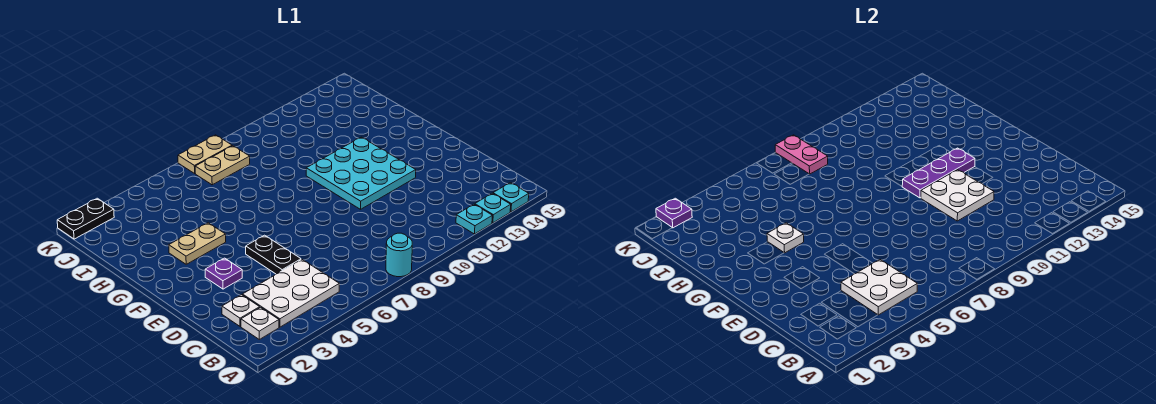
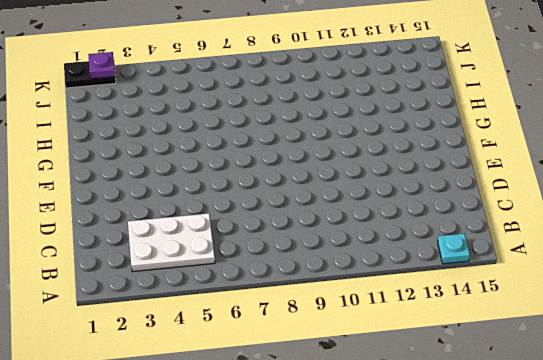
none -> cyan 1x1 round brick [386,233,412,277]
none -> cyan 1x1 plate [456,204,492,234]
none -> cyan 1x1 plate [475,193,511,223]

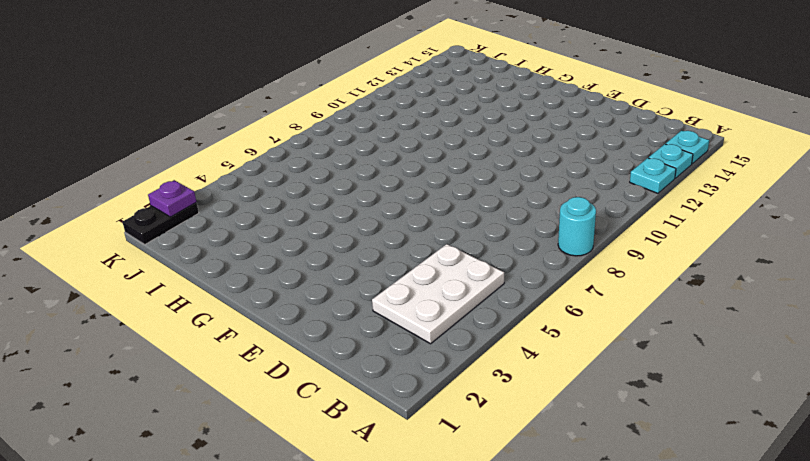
none -> white 1x1 plate [241,307,279,339]
none -> white 1x1 plate [222,295,260,326]
none -> black 1x2 plate [246,235,301,274]

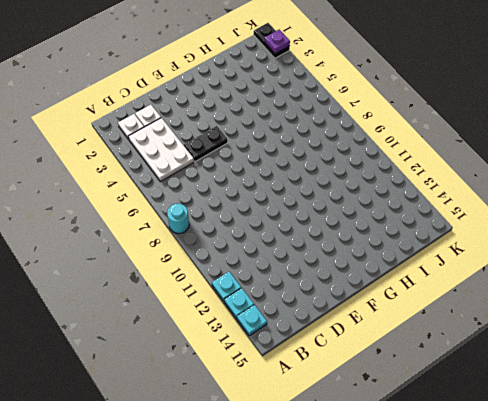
none -> purple 1x1 plate [205,258,242,289]
none -> cyan 3x3 plate [306,137,416,209]
none -> tan 1x2 plate [169,223,226,264]

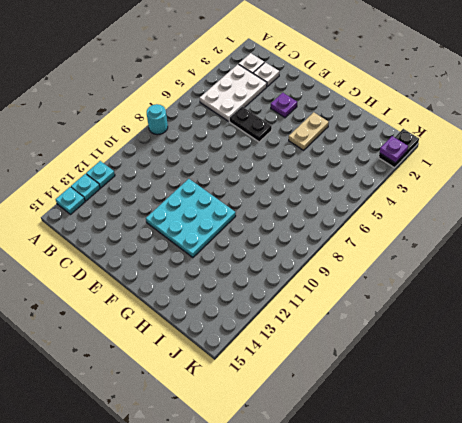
none -> tan 1x2 plate [195,146,250,185]
none -> tan 1x2 plate [178,135,232,173]
none -> white 2x2 plate [841,260,917,315]

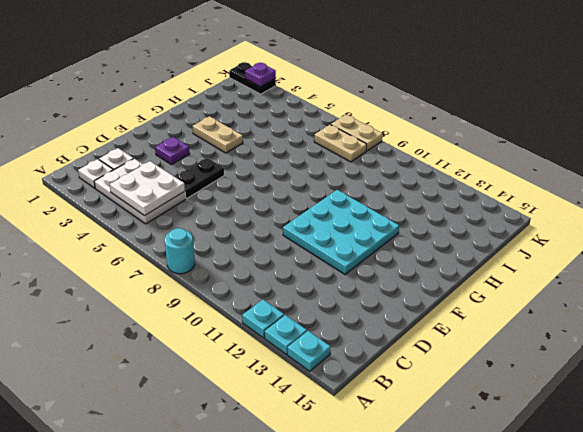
none -> white 2x2 plate [921,170,994,221]
none -> purple 1x3 plate [902,148,975,198]
none -> white 1x1 plate [767,223,804,253]

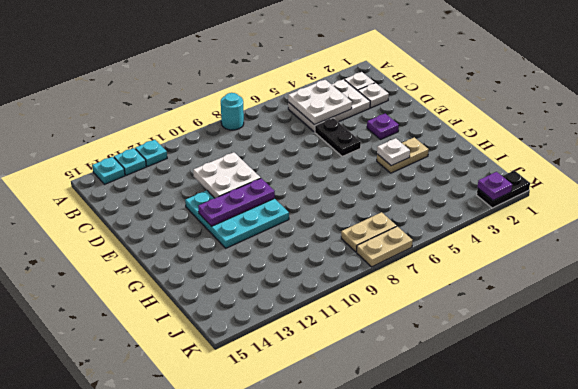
none -> pink 1x2 plate [775,135,828,174]

